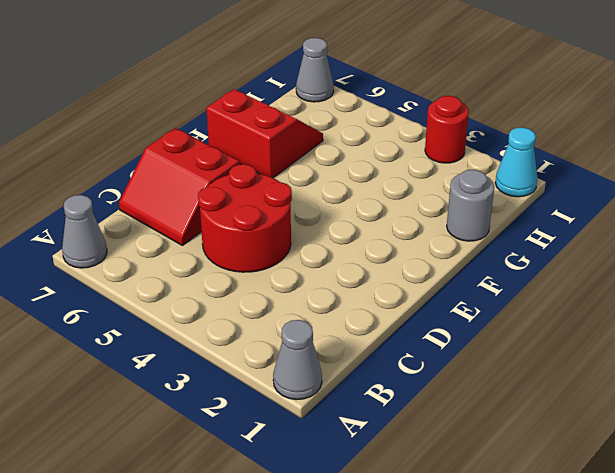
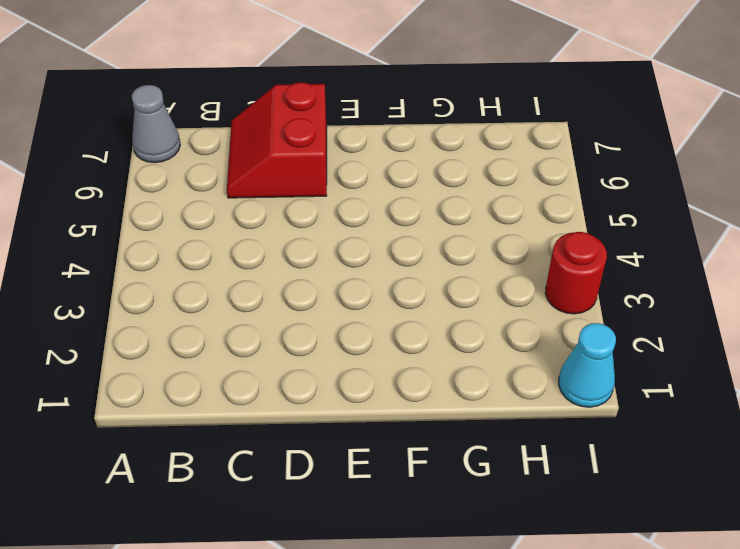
none -> grey 1x1 cone [273,320,322,400]
none -> red 2x2 round brick [198,164,292,272]

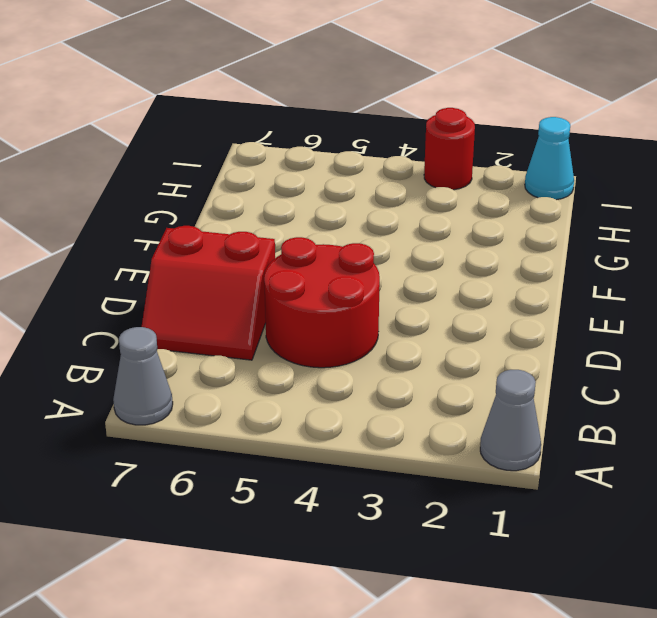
none -> red 2x2 slope [206,89,323,178]
none -> grey 1x1 round brick [447,170,494,241]

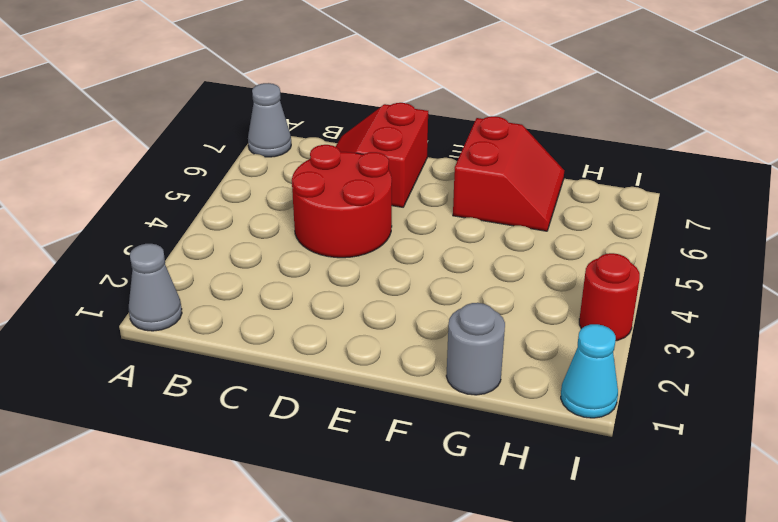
none -> grey 1x1 cone [296,38,334,102]

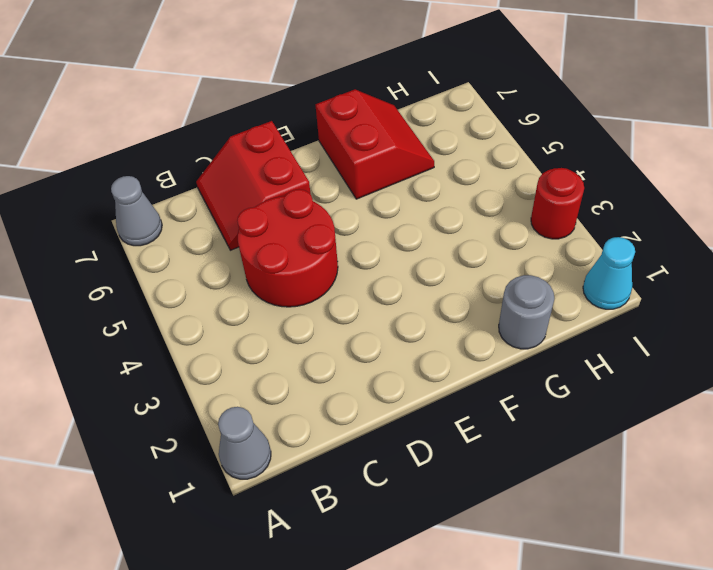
none -> grey 1x1 cone [296,38,334,102]

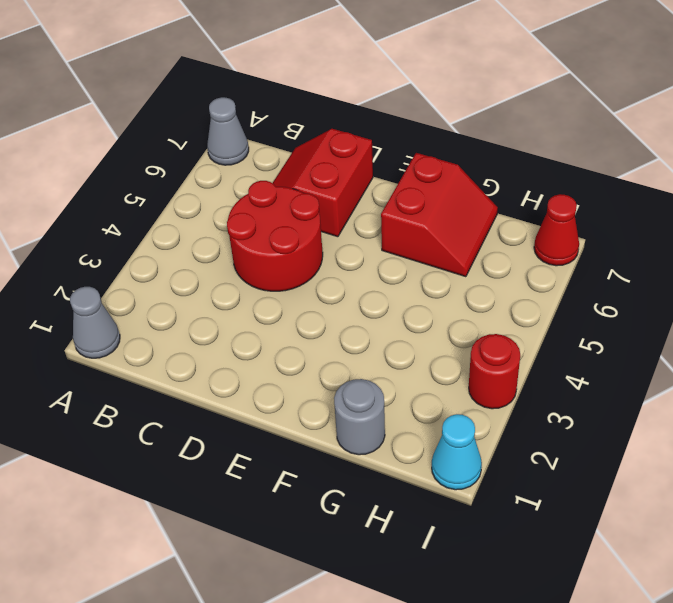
red 1x1 cone [534,194,579,266] -> grey 1x1 cone [296,38,334,102]

